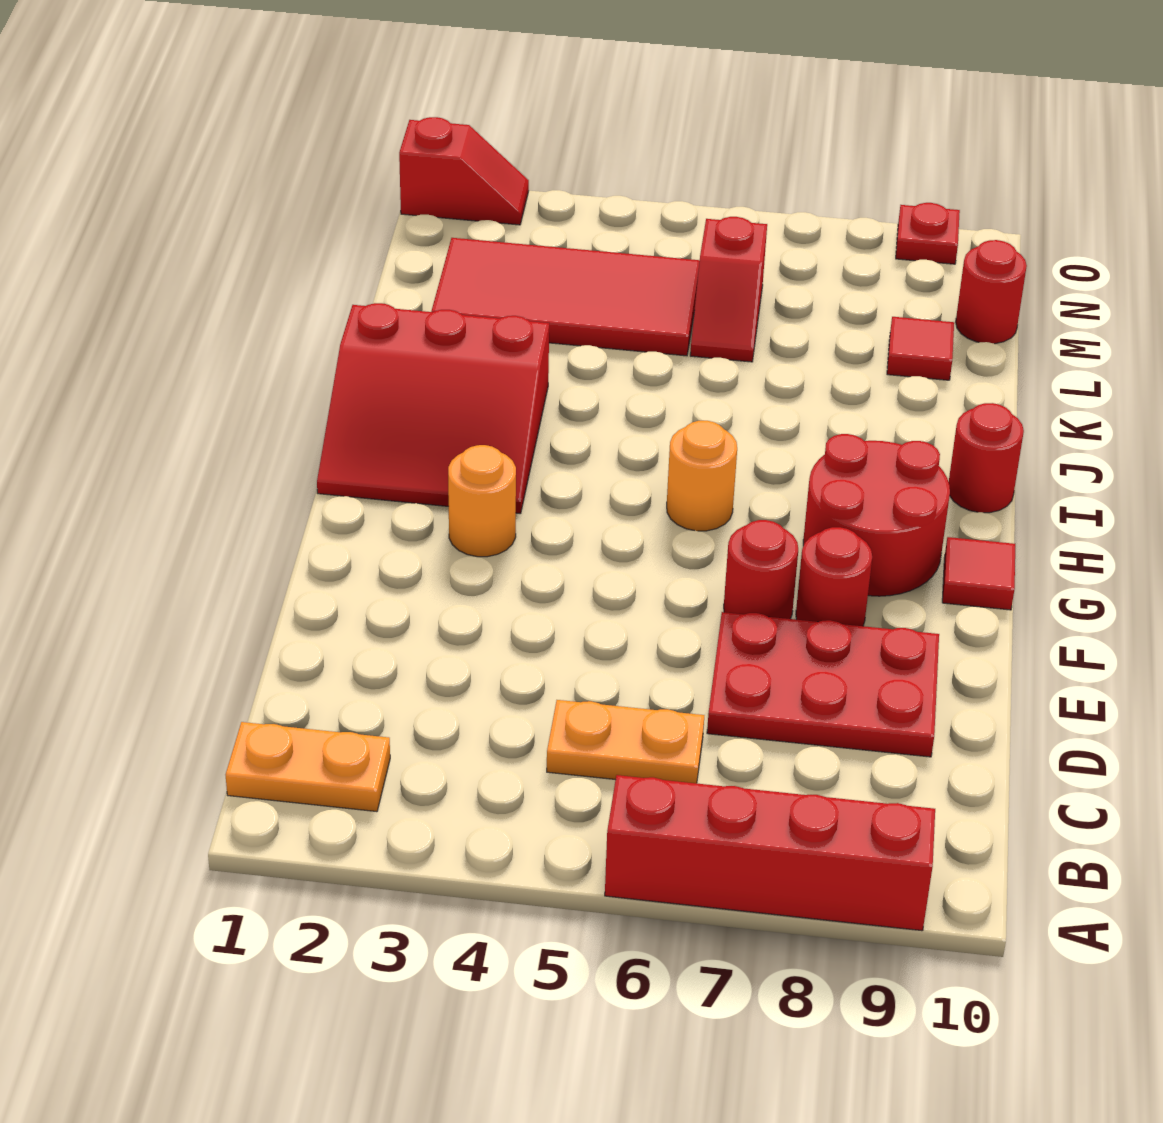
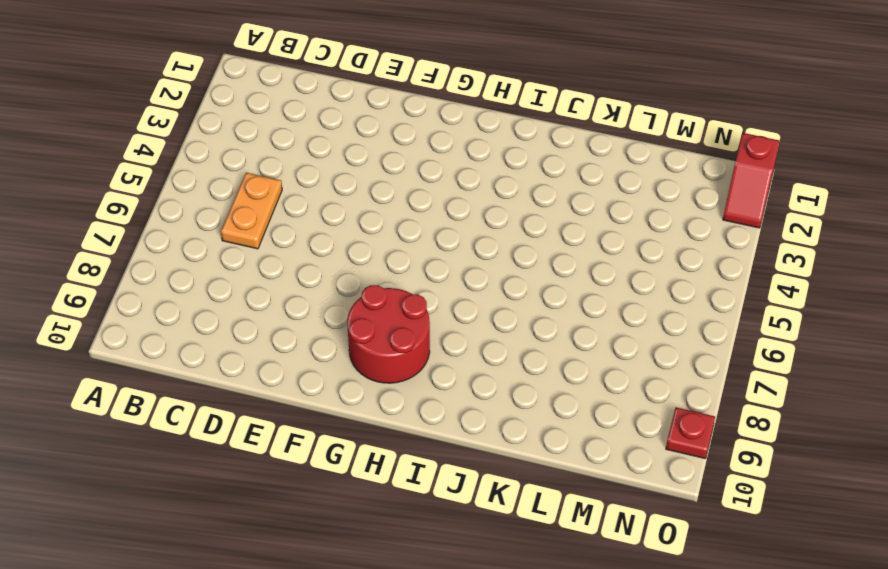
none -> red 1x4 brick [605,775,935,931]
none -> orange 1x2 plate [226,722,390,812]
none -> red 2x3 plate [707,612,939,757]

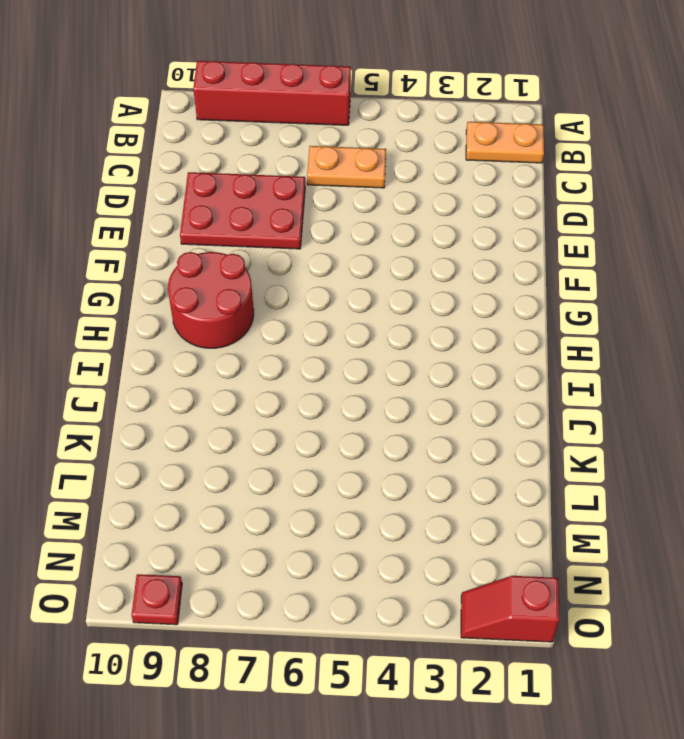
none -> red 1x1 round brick [724,520,798,619]
none -> red 1x1 round brick [796,527,872,626]
none -> orange 1x1 round brick [448,445,516,557]

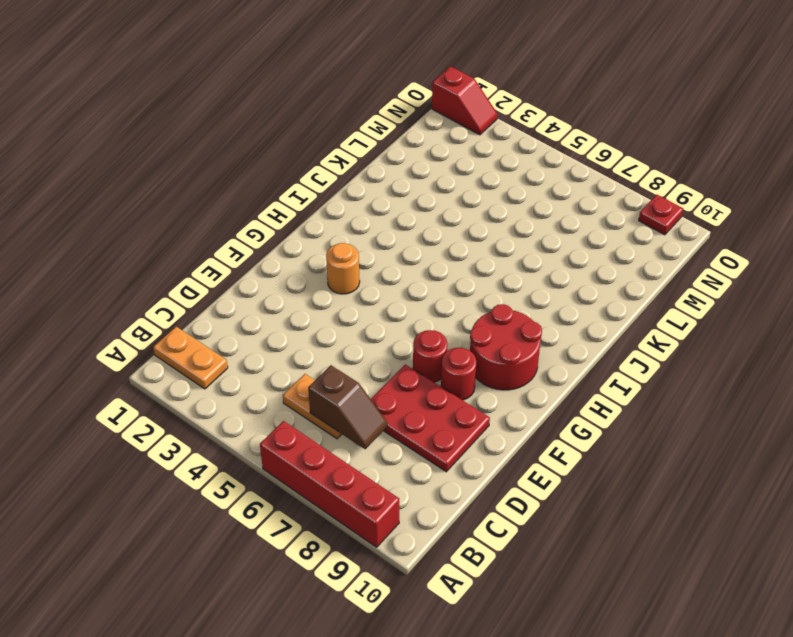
brown 1x2 slope [308,365,387,449] -> none
none -> red 1x1 tile [942,537,1015,610]
none -> red 3x3 slope [317,303,549,514]
none -> orange 1x1 round brick [667,421,737,531]

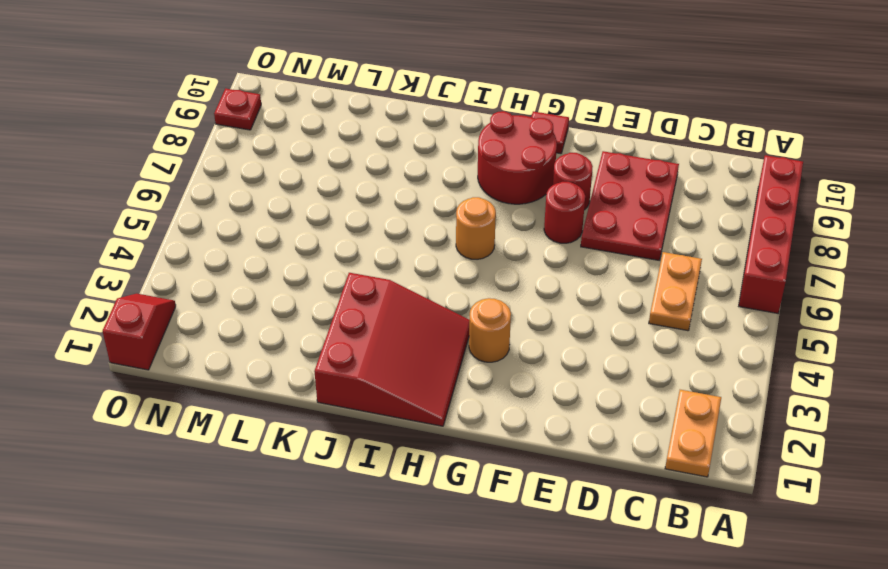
none -> red 1x1 round brick [949,403,1024,513]
none -> red 2x4 tile [431,238,700,356]
none -> red 1x2 slope [690,217,767,362]

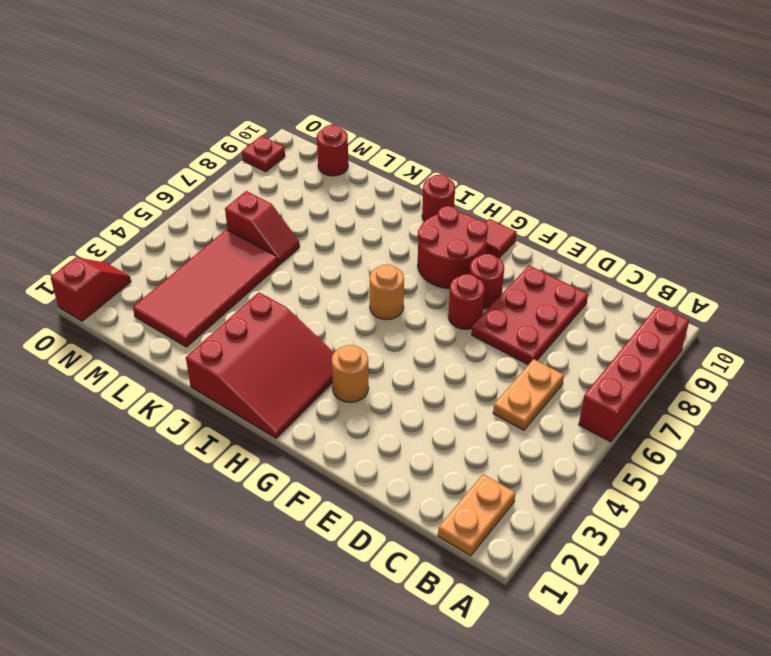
none -> red 1x1 tile [887,317,954,380]

